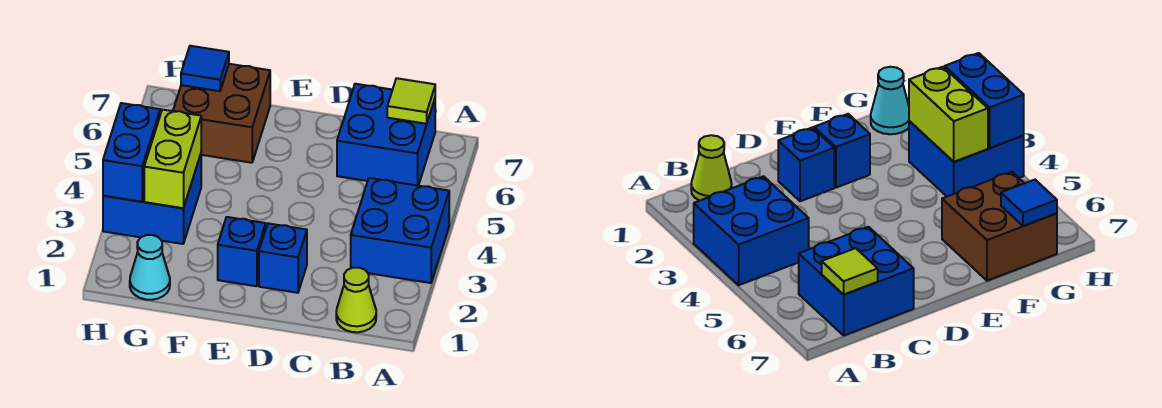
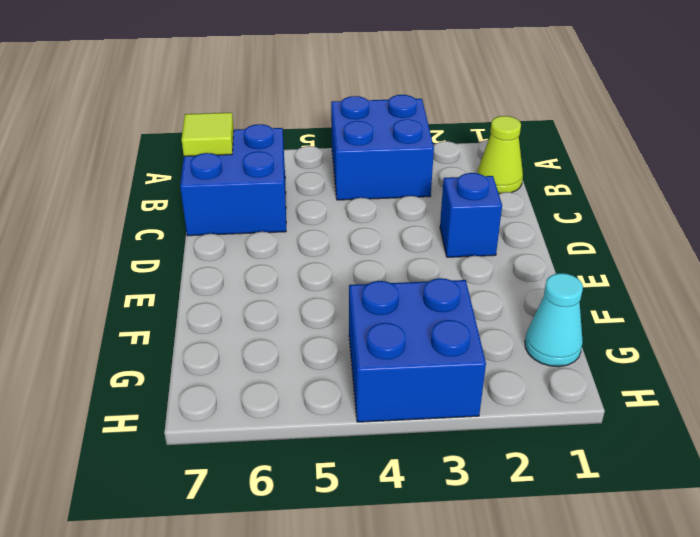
none -> blue 1x1 brick [218,217,266,286]
none -> brown 2x2 brick [173,64,270,163]
none -> lime 1x2 brick [144,110,201,208]

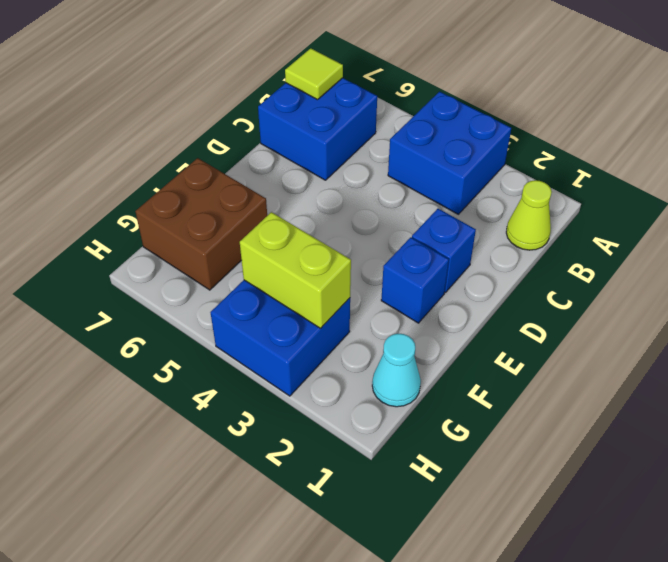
none -> blue 1x1 tile [181,46,229,91]
none -> blue 1x2 brick [103,103,160,202]

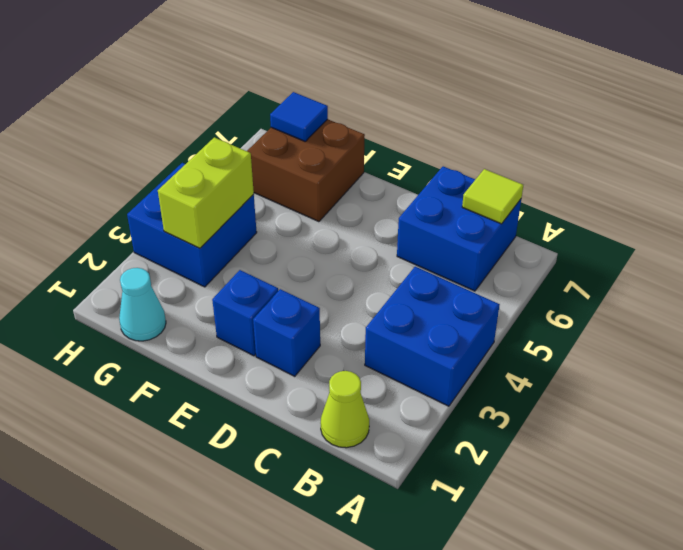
none -> blue 1x2 brick [103,103,160,202]

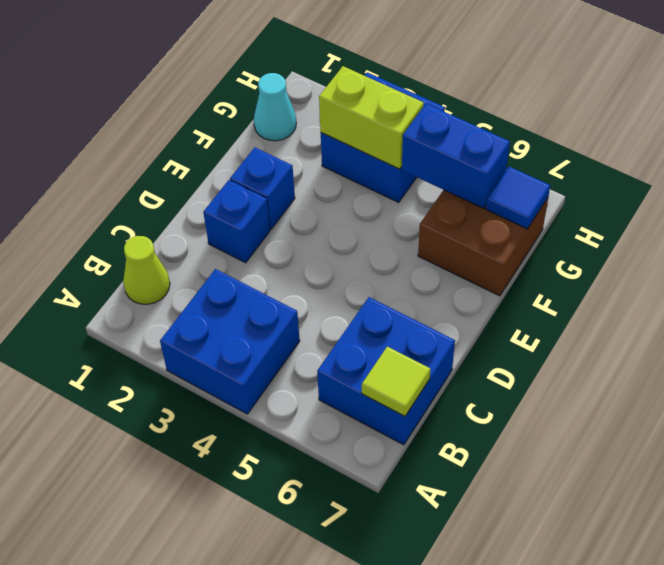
blue 1x2 brick [402,104,510,208] -> blue 1x2 brick moved to [103,103,160,202]

